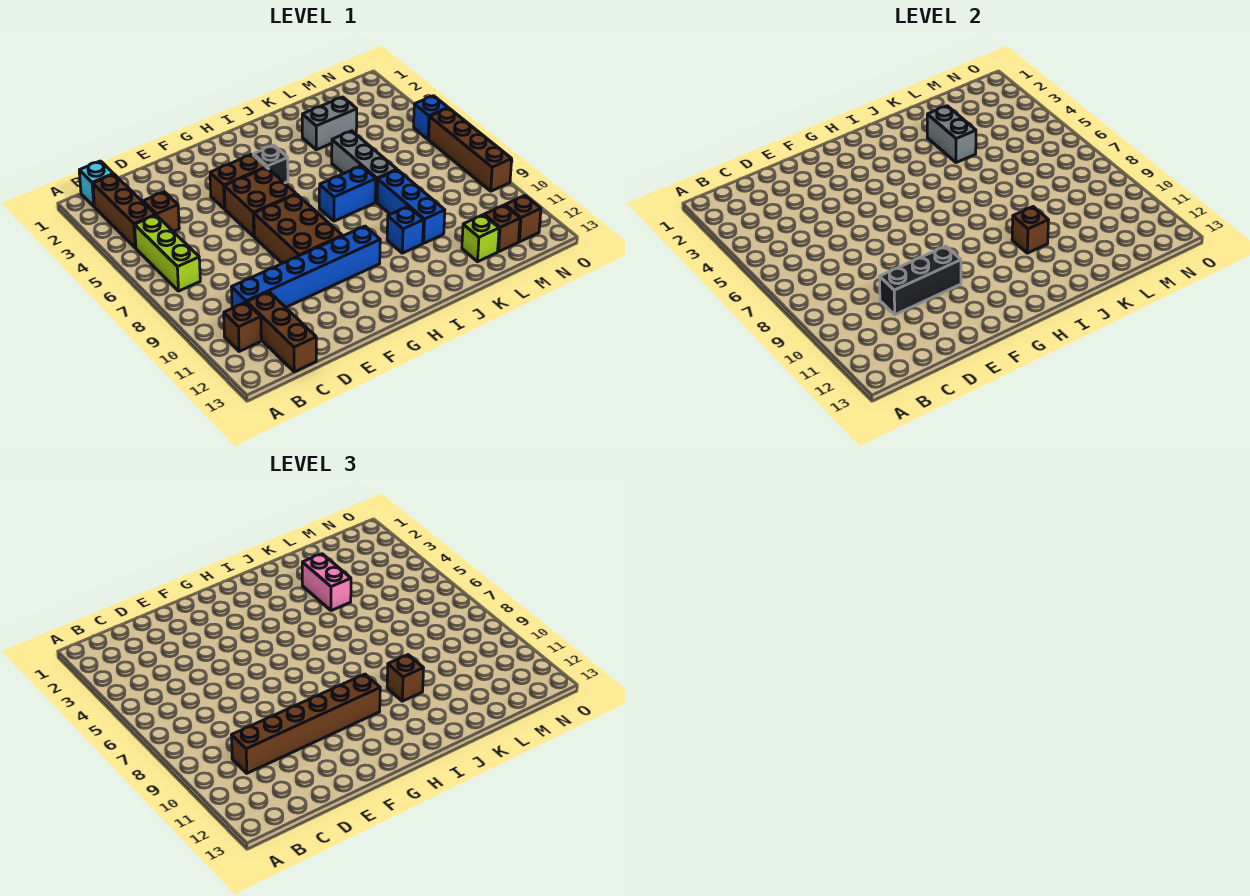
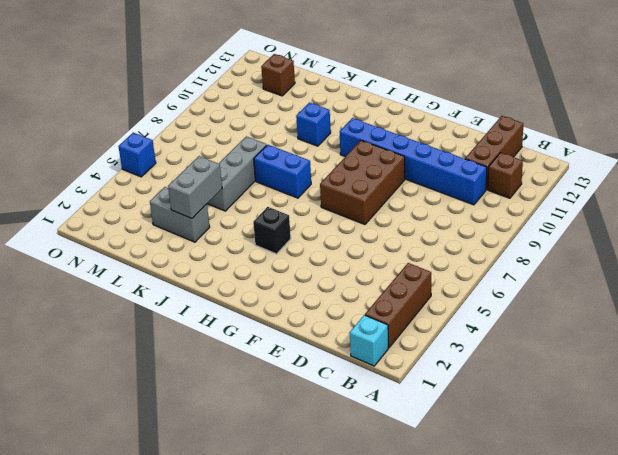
none -> lime 1x3 brick [135,215,200,291]
none -> brown 1x1 brick [143,192,179,231]
none -> brown 1x2 brick [210,154,266,209]

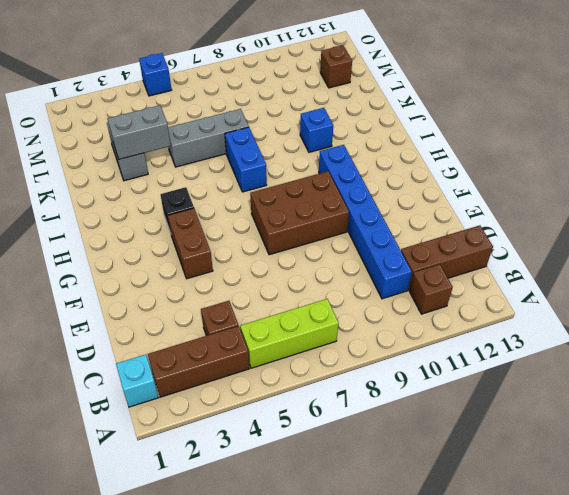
none -> brown 2x2 brick [224,167,296,236]
none -> blue 1x3 brick [377,170,445,243]
none -> lime 1x1 brick [462,215,499,262]

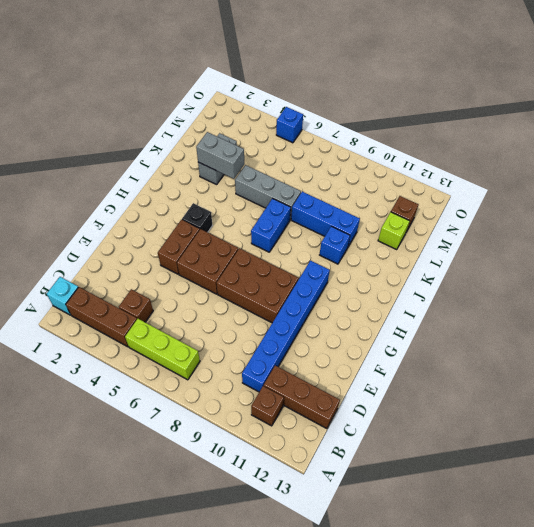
none -> brown 1x1 brick [505,196,541,242]
none -> brown 1x4 brick [429,108,512,191]
none -> black 1x3 brick [880,246,961,315]

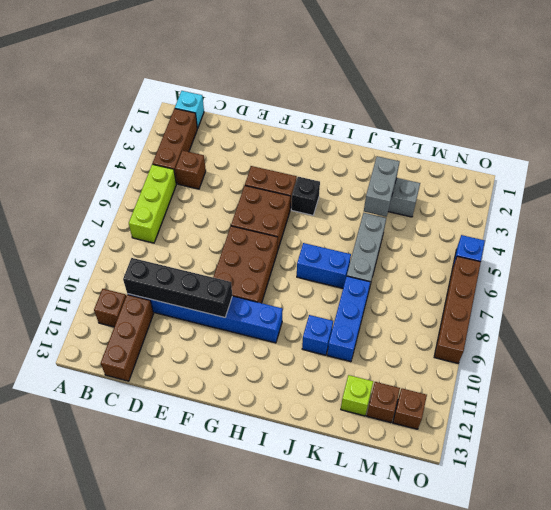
black 1x4 brick [123,258,232,318] -> black 1x3 brick [880,246,961,315]
none -> brown 1x1 brick [1012,207,1049,253]
none -> brown 1x6 brick [232,674,380,773]
none -> brown 1x1 brick [387,655,424,701]

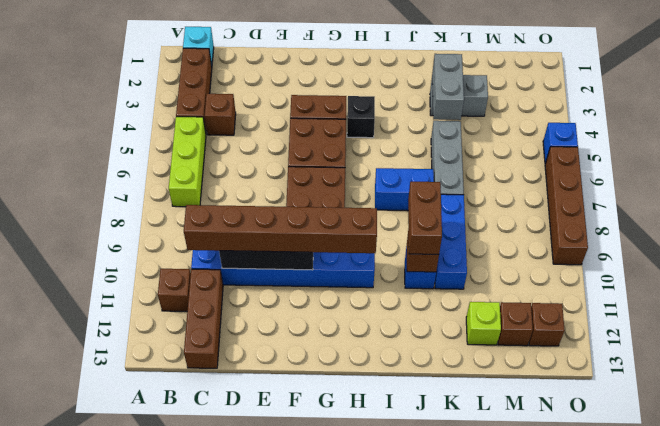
brown 1x2 brick [408,182,442,254] -> brown 1x1 brick [387,655,424,701]
none -> pink 1x2 brick [302,554,351,611]

